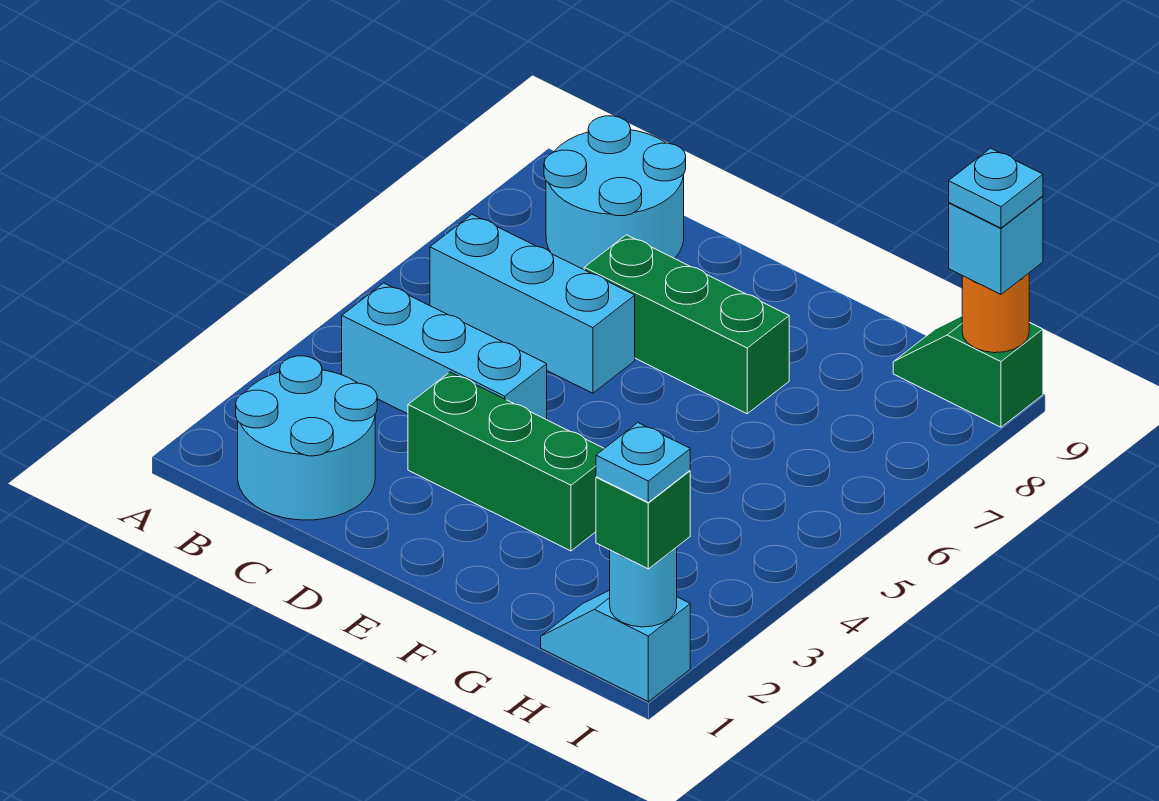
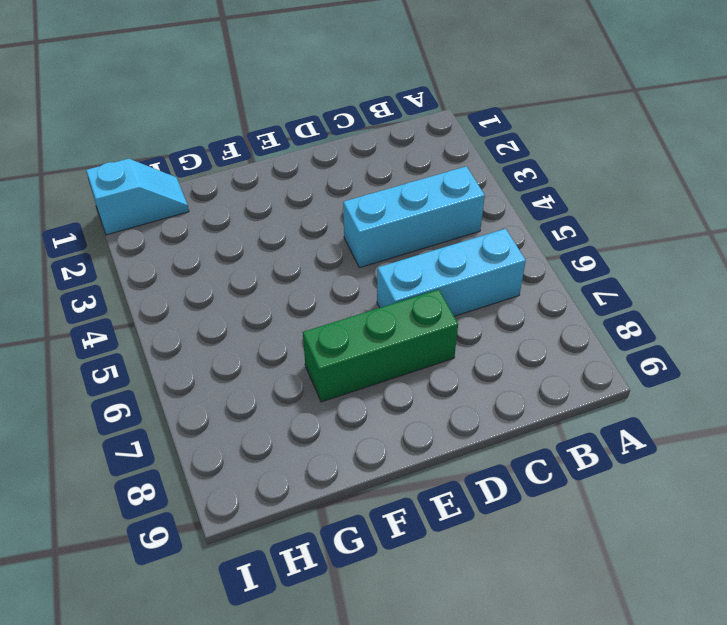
none -> cyan 2x2 round brick [236,356,377,520]
none -> cyan 2x2 round brick [544,116,686,270]
none -> green 1x3 brick [408,372,604,551]

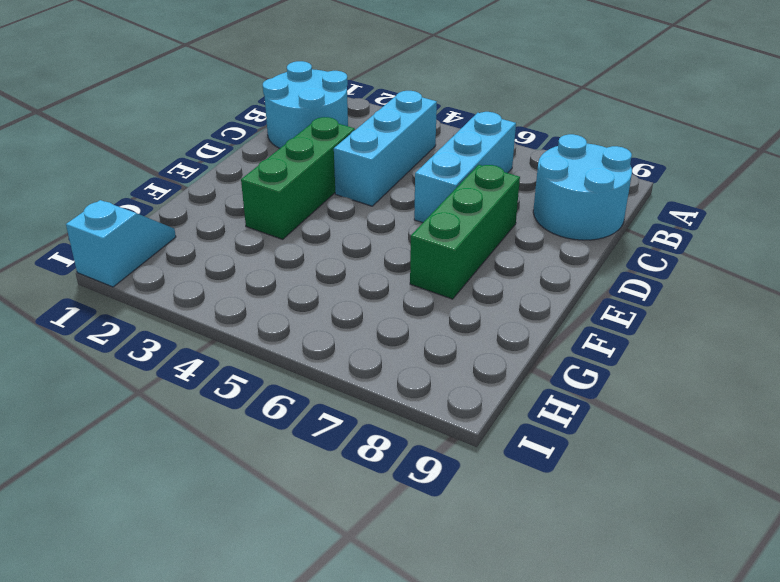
none -> green 1x2 slope [893,316,1043,427]
none -> cyan 1x1 round brick [610,547,677,627]
none -> orange 1x1 round brick [962,273,1029,353]

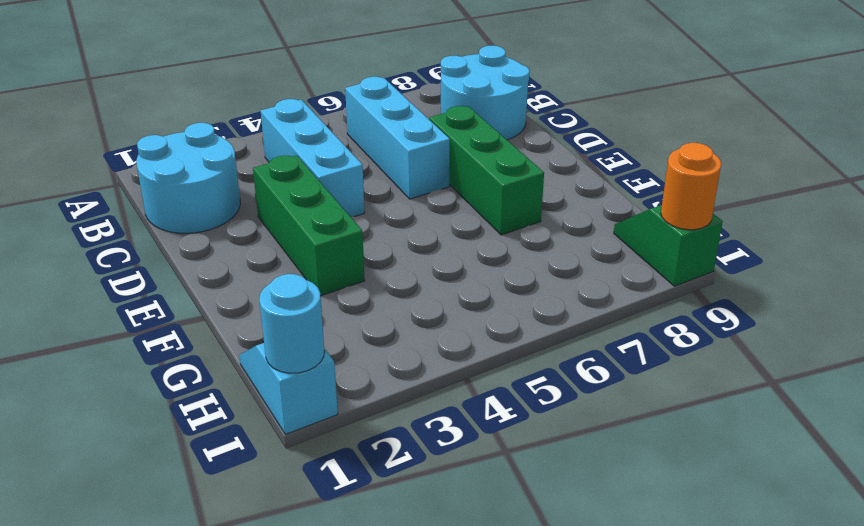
none -> green 1x1 brick [596,471,690,569]
none -> cyan 1x1 brick [949,196,1043,294]
none -> cyan 1x1 plate [596,423,690,502]

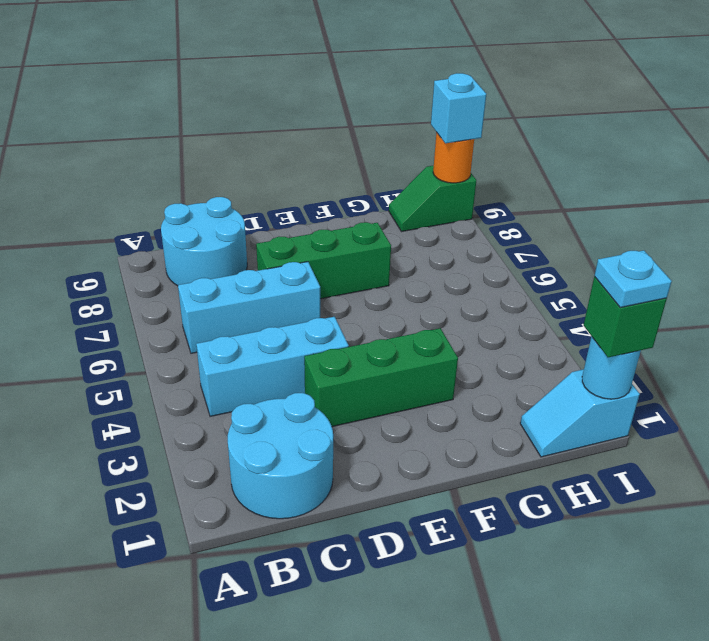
none -> cyan 1x1 plate [949,148,1043,228]

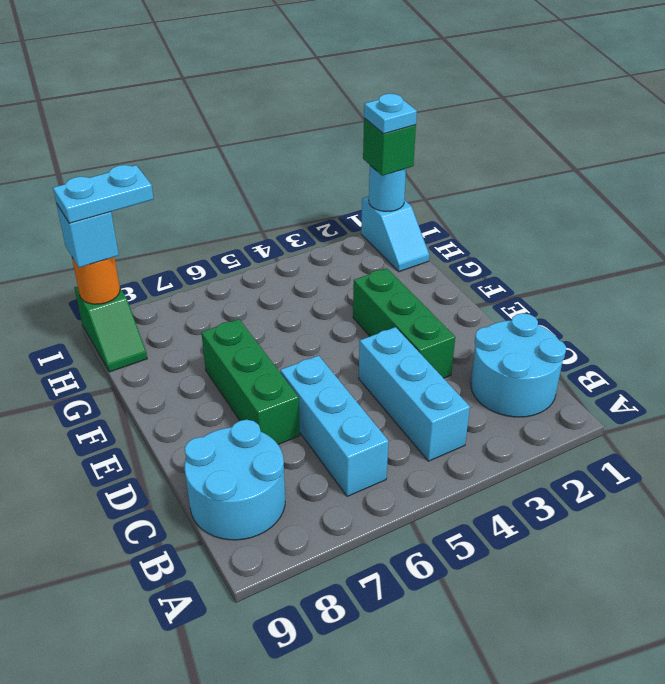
cyan 1x2 plate [53,165,153,223] -> cyan 1x1 plate [949,148,1043,228]

